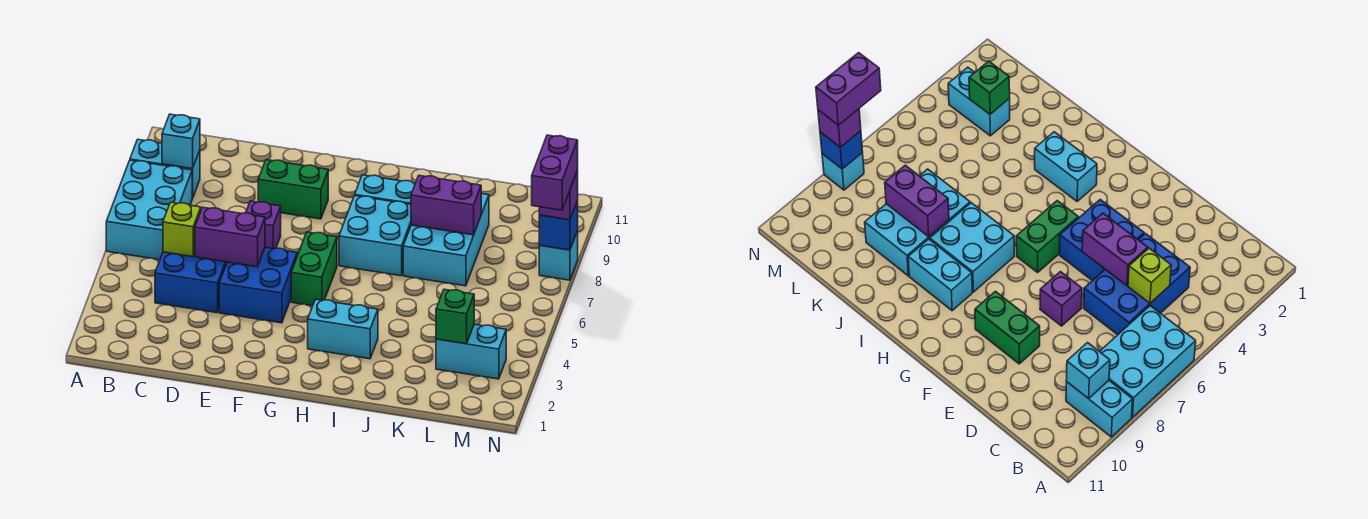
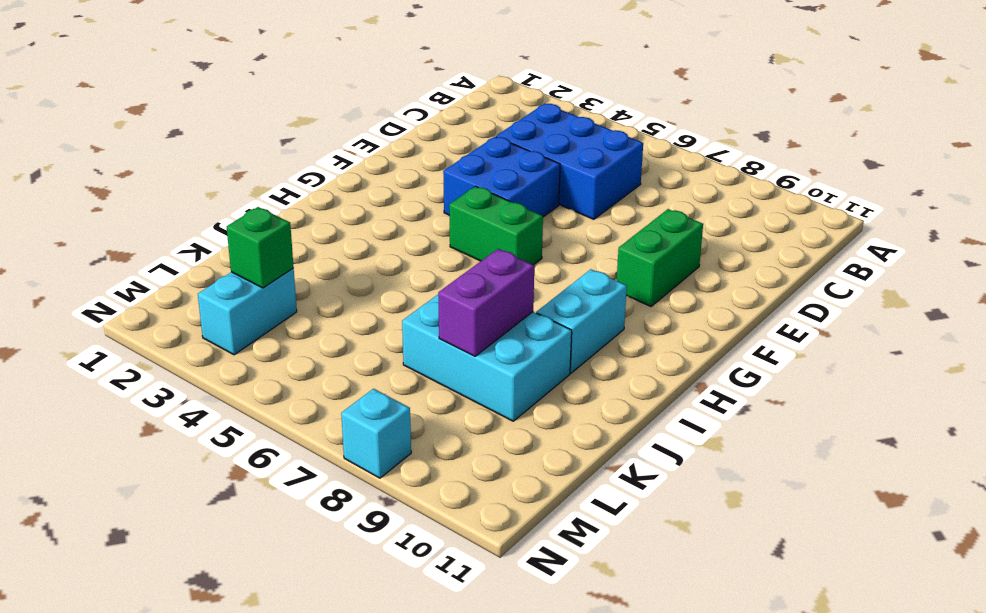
none -> cyan 2x3 brick [106,160,192,260]
none -> cyan 1x2 brick [130,140,200,199]
none -> purple 1x1 brick [246,201,281,249]

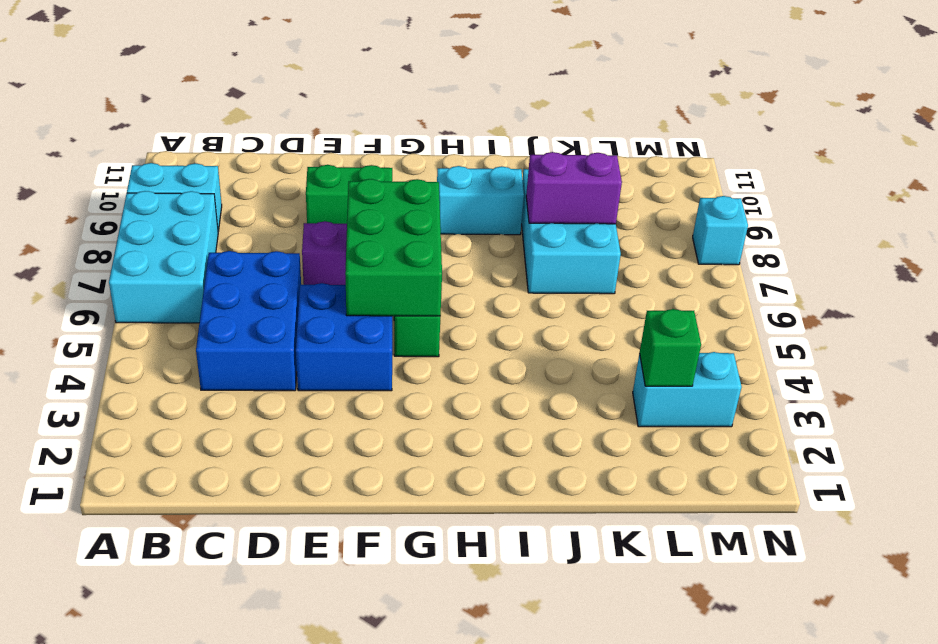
green 2x3 brick [345,179,442,316] -> none
none -> cyan 1x2 brick [308,299,378,359]
none -> cyan 2x2 brick [339,196,411,276]
none -> cyan 1x1 brick [162,114,200,169]

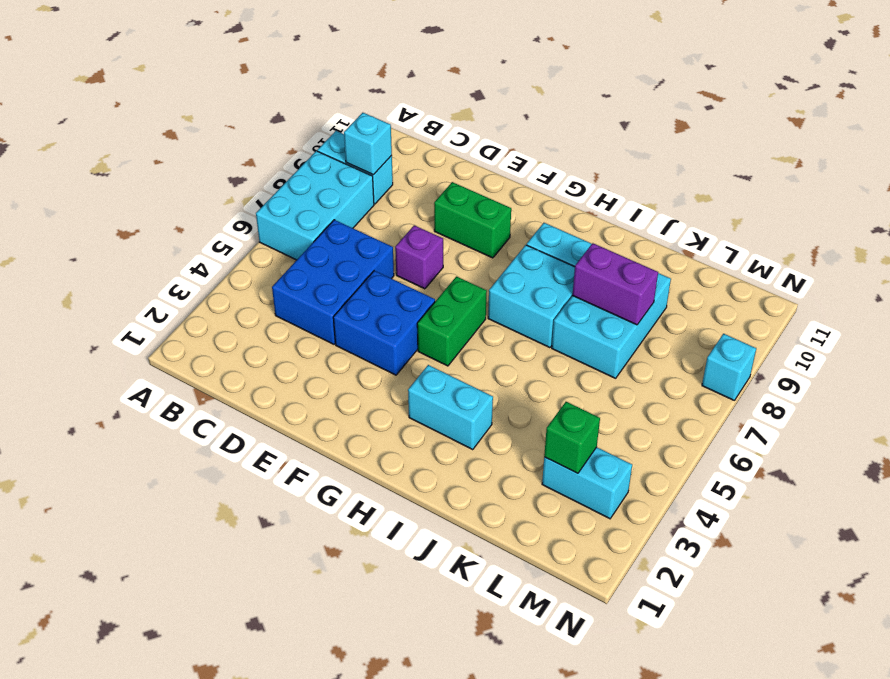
none -> lime 1x1 brick [163,202,201,257]
none -> purple 1x2 brick [195,207,265,267]
none -> blue 1x1 brick [539,201,578,250]

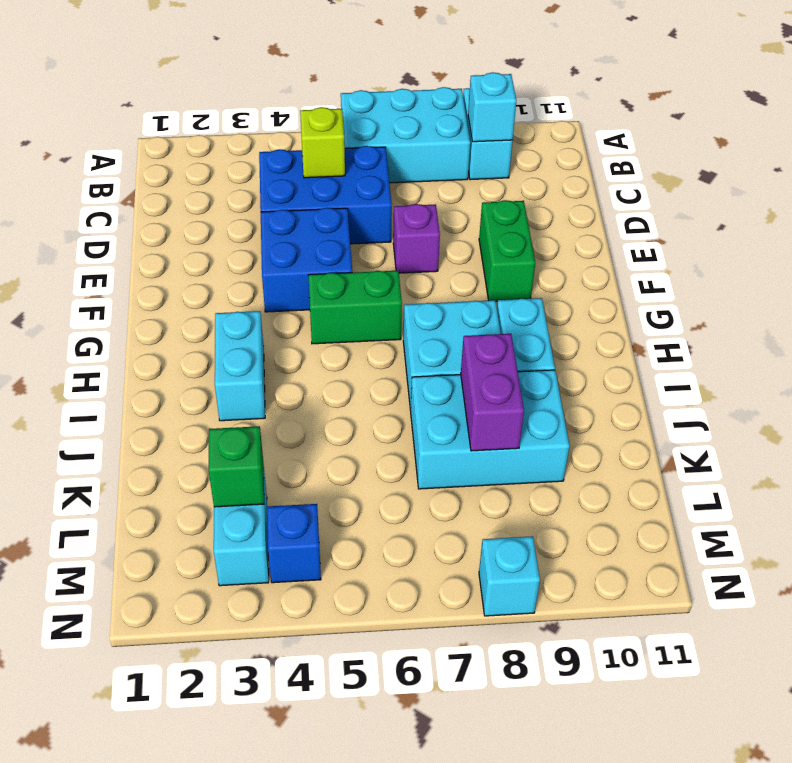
blue 1x1 brick [267,504,321,583] -> blue 1x1 brick moved to [539,201,578,250]
none -> purple 1x2 brick [195,207,265,267]
none -> purple 1x1 brick [539,170,578,220]
none -> purple 1x2 brick [532,135,578,210]

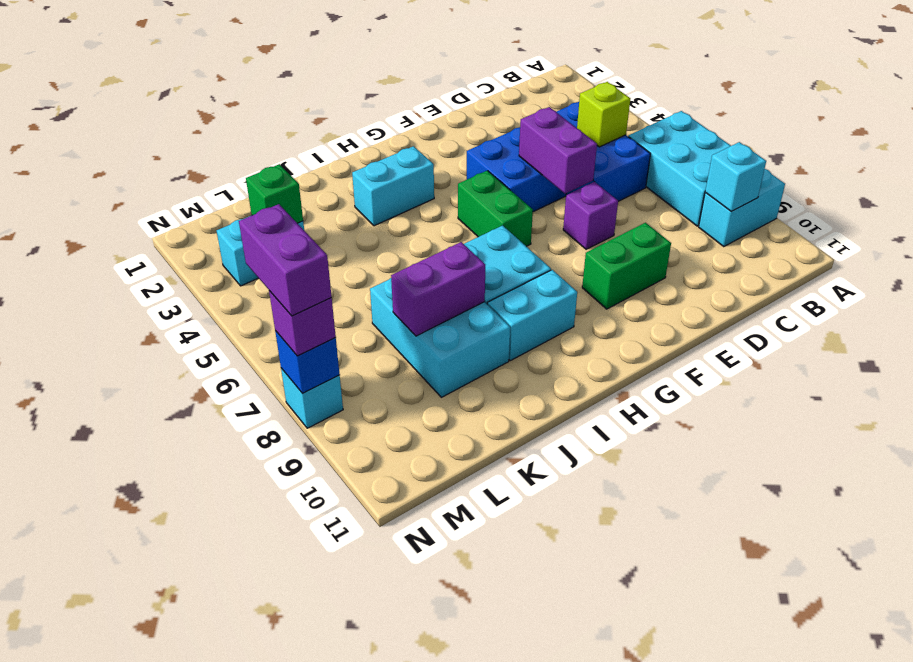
purple 1x2 brick [519,107,597,194] -> purple 1x2 brick turned to [195,207,265,267]

